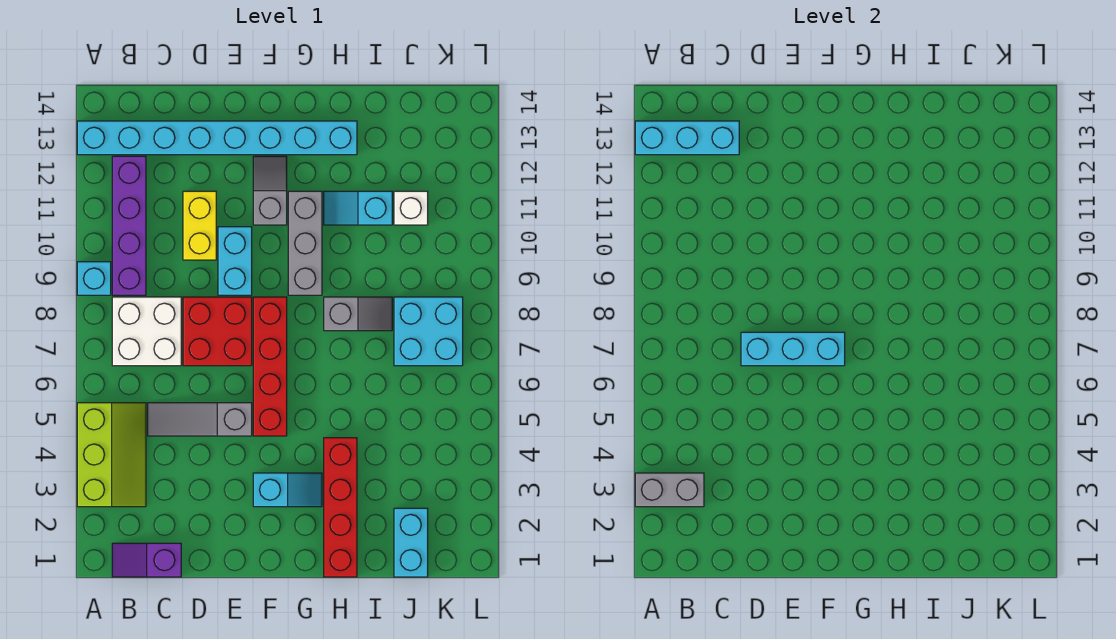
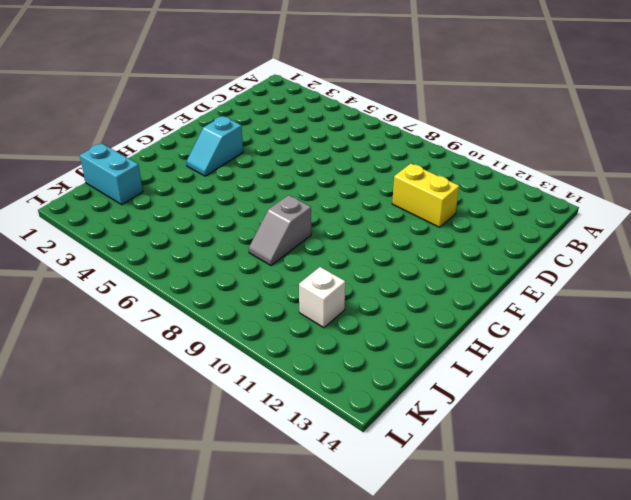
none -> lime 2x3 slope [77,403,146,507]
none -> cyan 1x1 brick [77,262,111,295]
none -> cyan 1x8 brick [77,121,357,155]

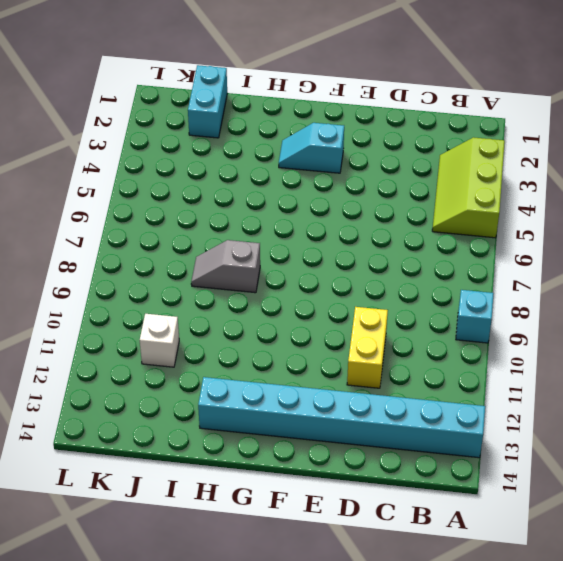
none -> purple 1x2 slope [112,543,181,577]
none -> white 2x2 brick [112,297,181,366]
none -> purple 1x4 brick [112,156,146,295]

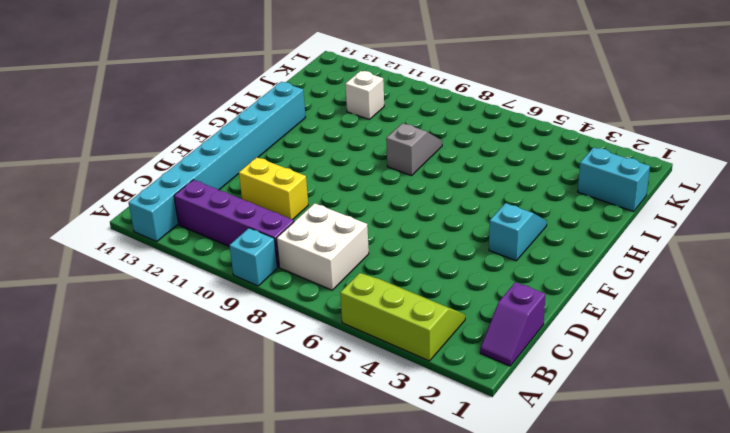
none -> grey 1x3 slope [148,403,252,436]
none -> red 2x2 brick [183,297,252,366]
none -> cyan 1x2 brick [218,227,252,295]

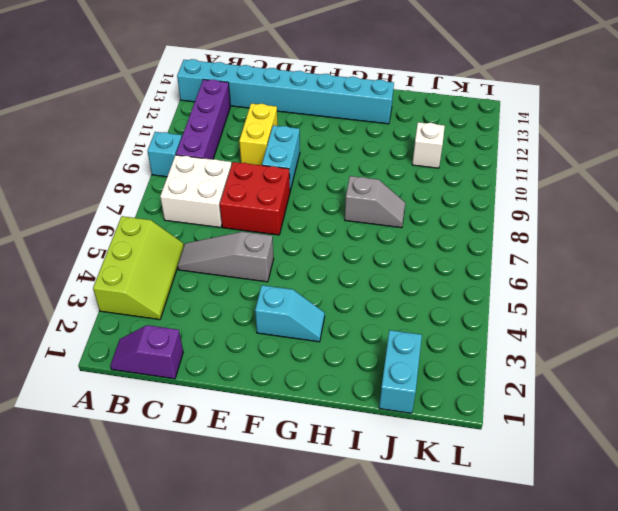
none -> red 1x4 brick [253,297,287,436]
none -> grey 1x2 slope [253,156,287,225]
none -> grey 1x3 brick [288,191,322,295]

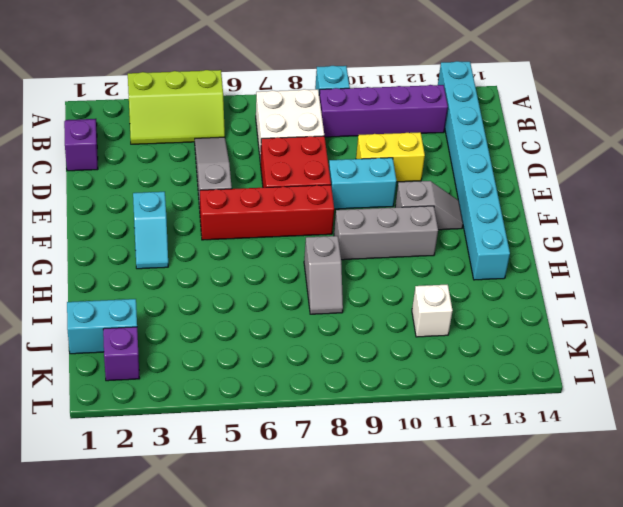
purple 1x1 brick [103,327,140,381] -> none
none -> red 1x4 brick [324,438,357,577]
none -> cyan 1x2 slope [324,191,392,225]
none -> cyan 2x2 brick [394,297,463,366]

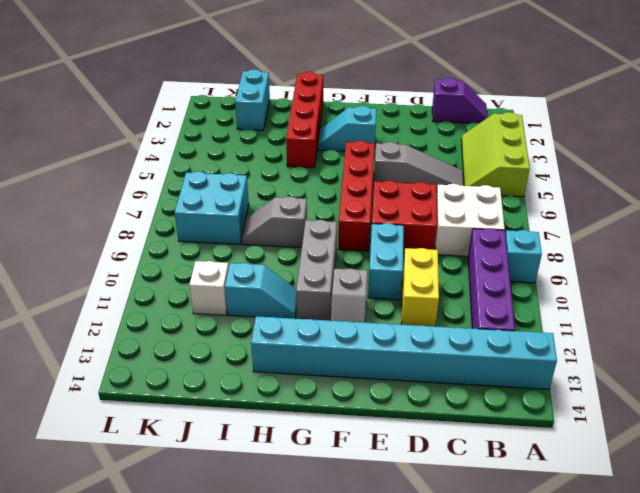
none -> grey 1x2 brick [635,473,704,507]
none -> cyan 1x3 brick [635,121,739,155]
none -> cyan 1x3 brick [741,332,845,366]

